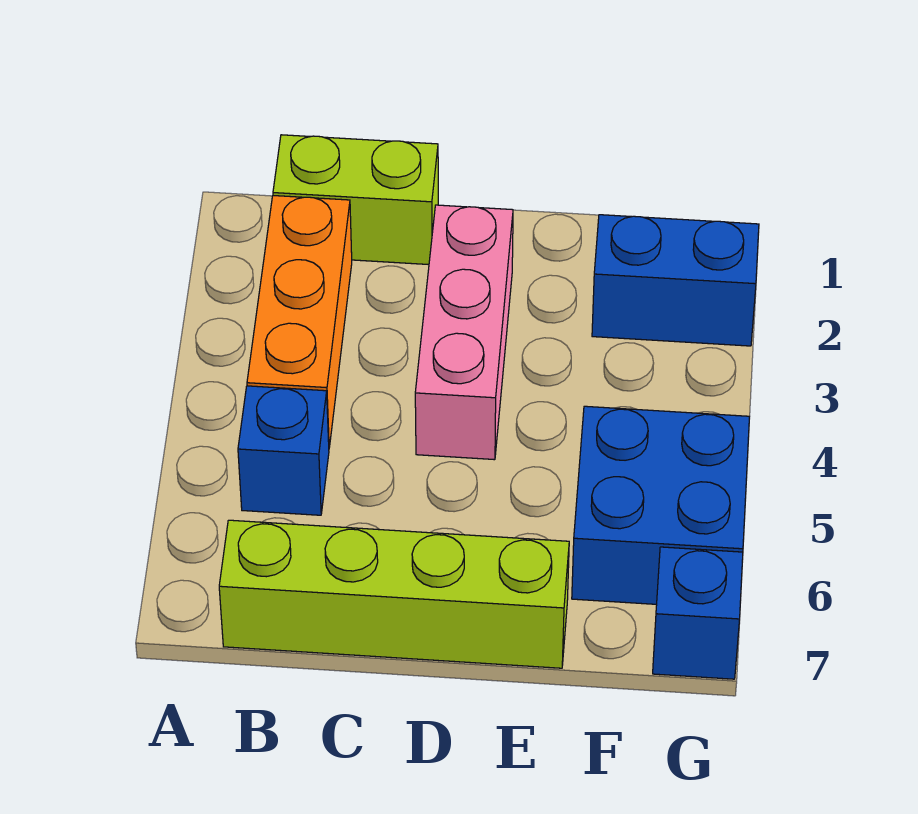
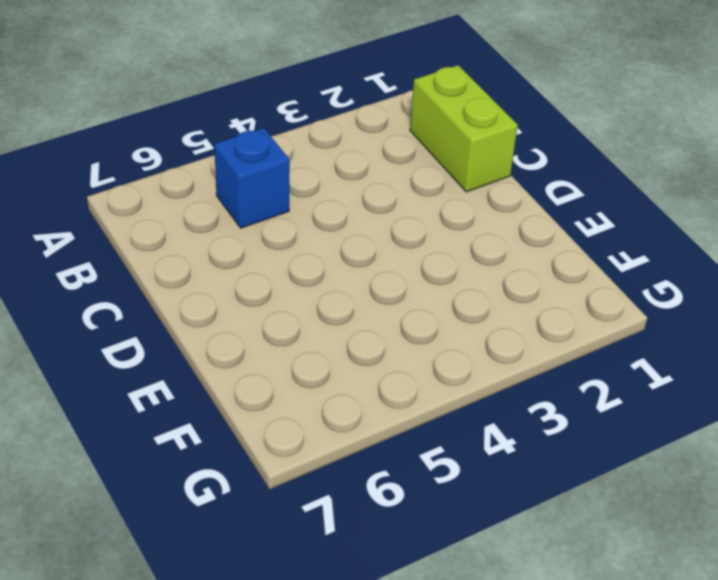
none -> orange 1x3 brick [247,196,352,447]
none -> lime 1x4 brick [219,520,569,668]

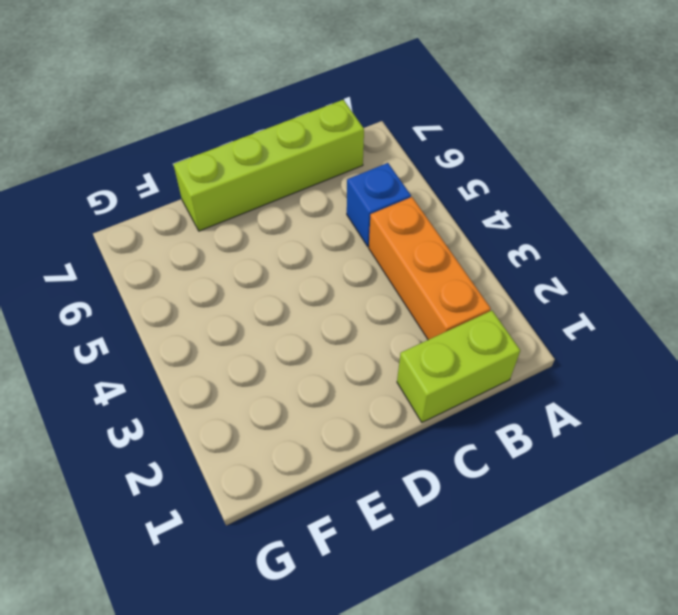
none -> pink 1x3 brick [415,205,513,460]
none -> blue 1x2 brick [592,215,759,346]

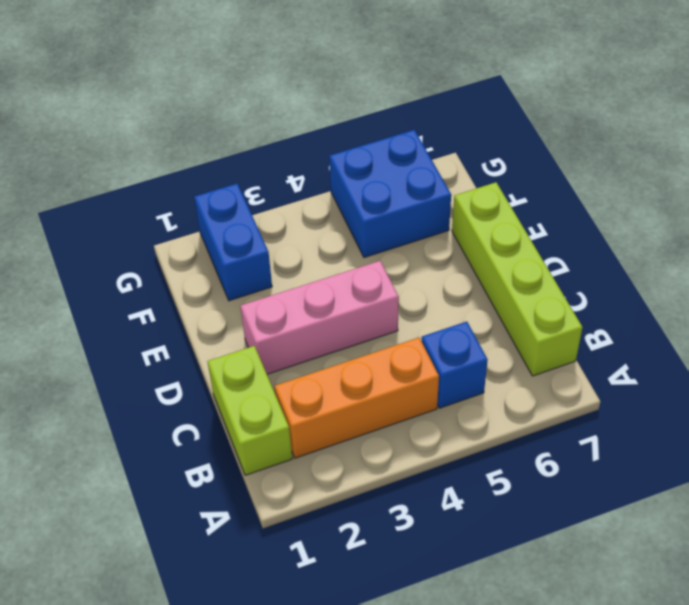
none -> blue 1x1 brick [653,547,743,679]

